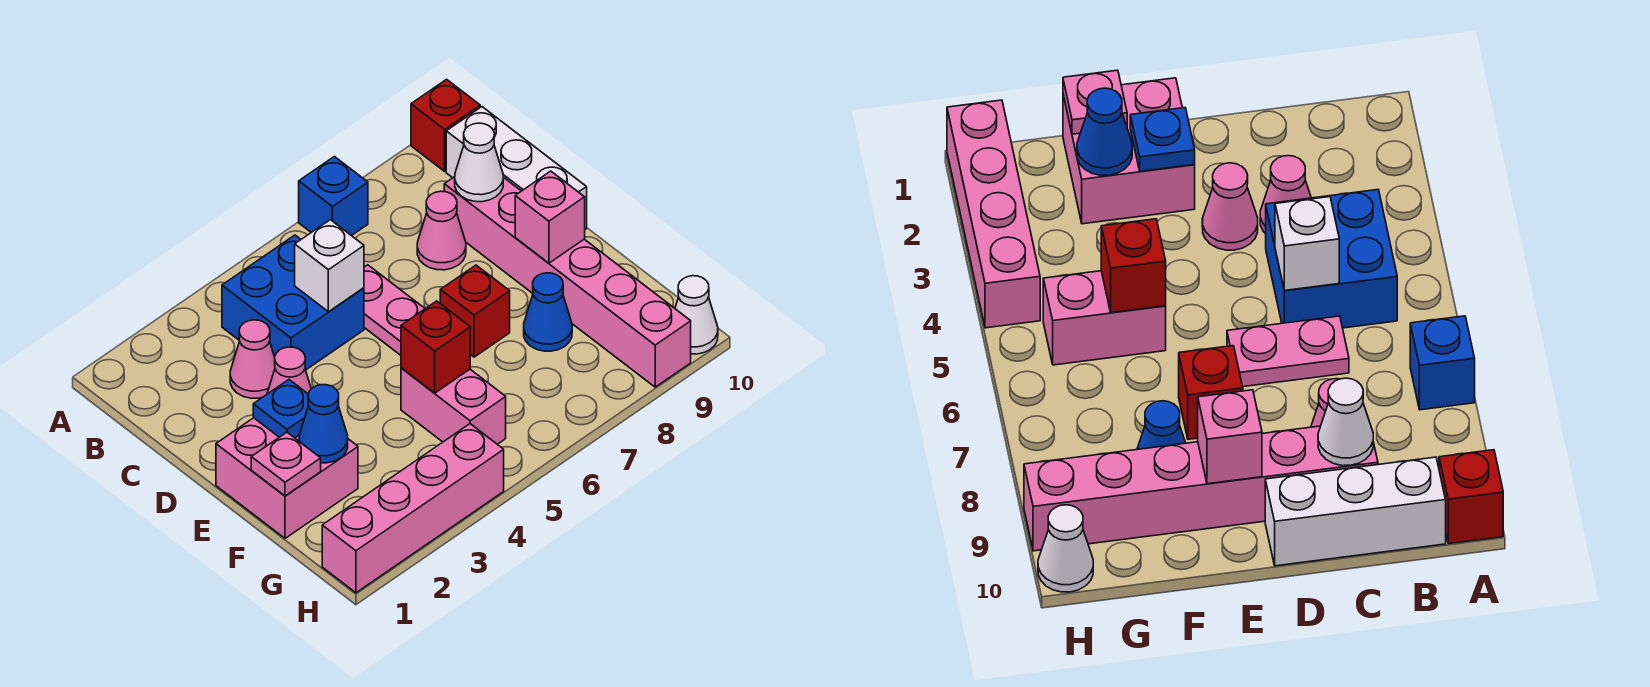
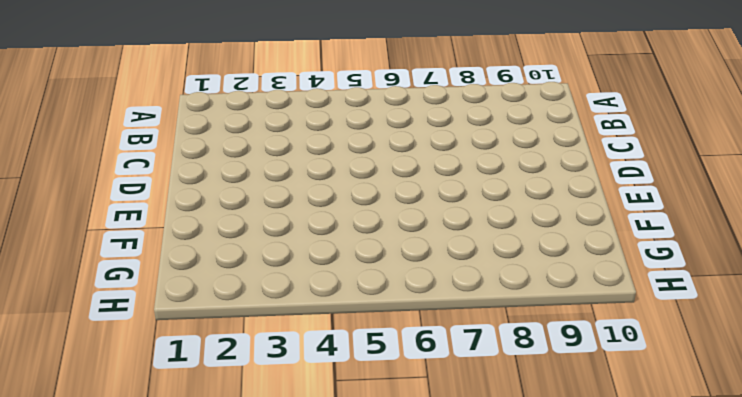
none -> blue 1x1 brick [299,157,368,236]
none -> red 1x1 brick [411,79,480,171]
none -> blue 2x2 brick [222,235,364,370]

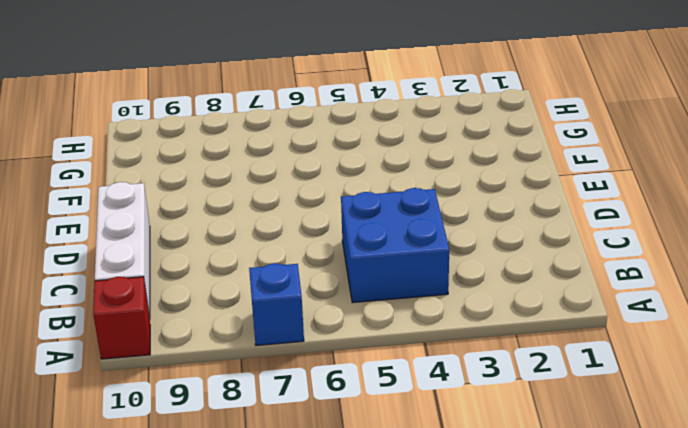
none -> pink 1x1 cone [230,320,275,398]
none -> pink 1x2 plate [364,265,425,355]
none -> pink 1x1 cone [417,191,466,270]

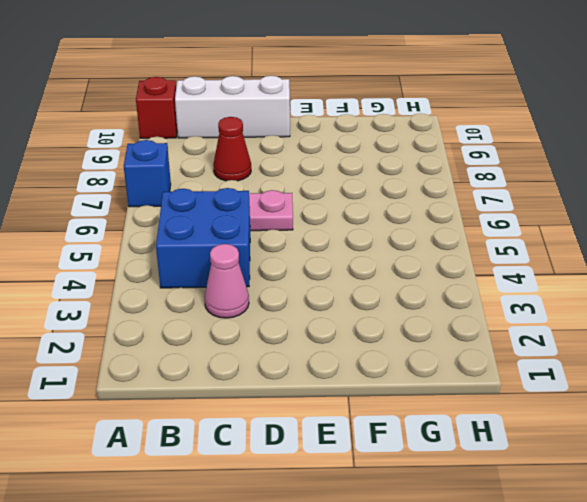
red 1x1 cone [213,117,251,181] -> pink 1x1 cone [417,191,466,270]
none -> pink 1x6 brick [444,177,691,387]
none -> pink 1x1 cone [267,347,311,394]
none -> pink 2x2 brick [216,418,358,538]

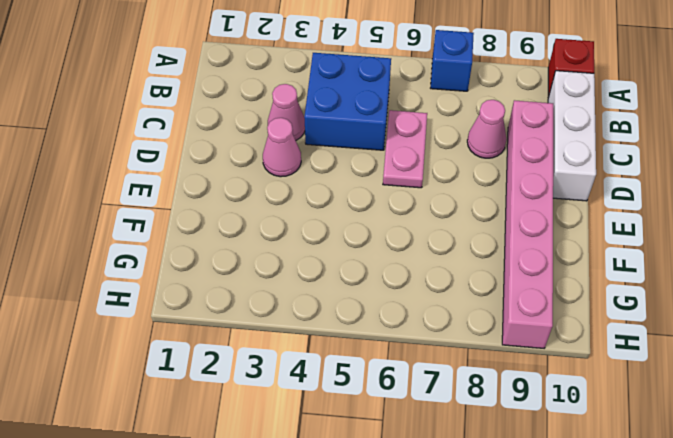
none -> pink 2x2 brick [216,418,358,538]
none -> red 1x1 brick [440,265,510,357]
none -> pink 1x2 brick [401,368,506,444]

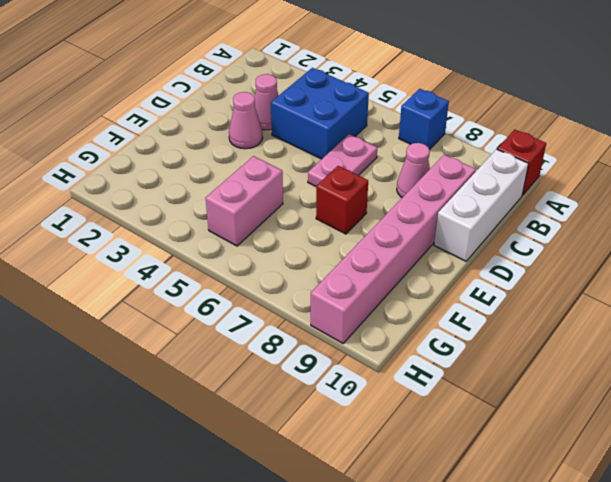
none -> pink 2x2 brick [216,418,358,538]
none -> blue 1x1 cone [524,273,572,351]
none -> pink 1x4 brick [322,424,504,593]

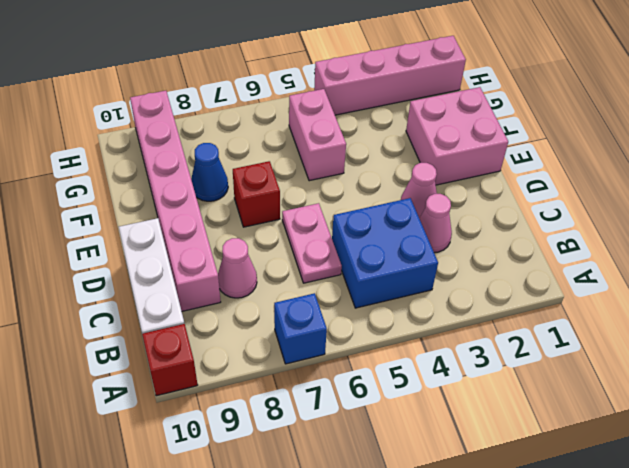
none -> white 1x1 cone [675,276,718,354]
none -> white 1x1 brick [295,220,364,312]
none -> white 1x1 cone [455,123,503,202]

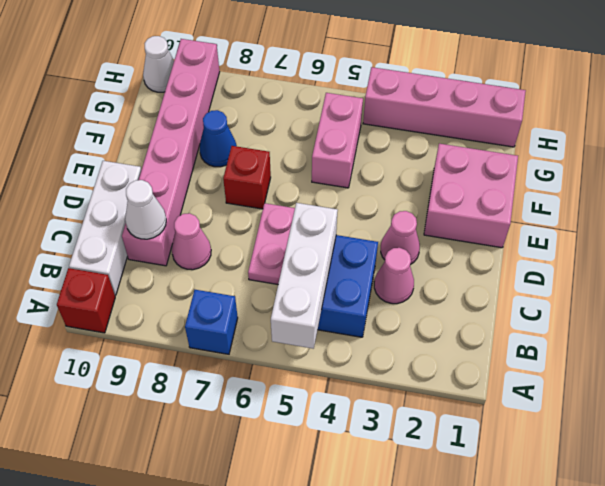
white 1x3 brick [271,203,338,349] -> white 1x1 brick [295,220,364,312]
none -> blue 1x1 plate [253,380,308,438]
none -> pink 1x1 brick [515,171,585,263]
none -> pink 1x1 plate [251,432,321,496]

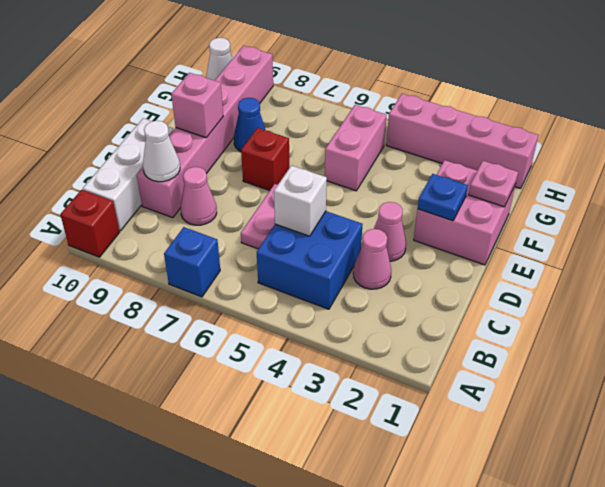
none -> blue 1x1 cone [299,385,348,463]
none -> red 1x1 brick [401,301,470,393]

